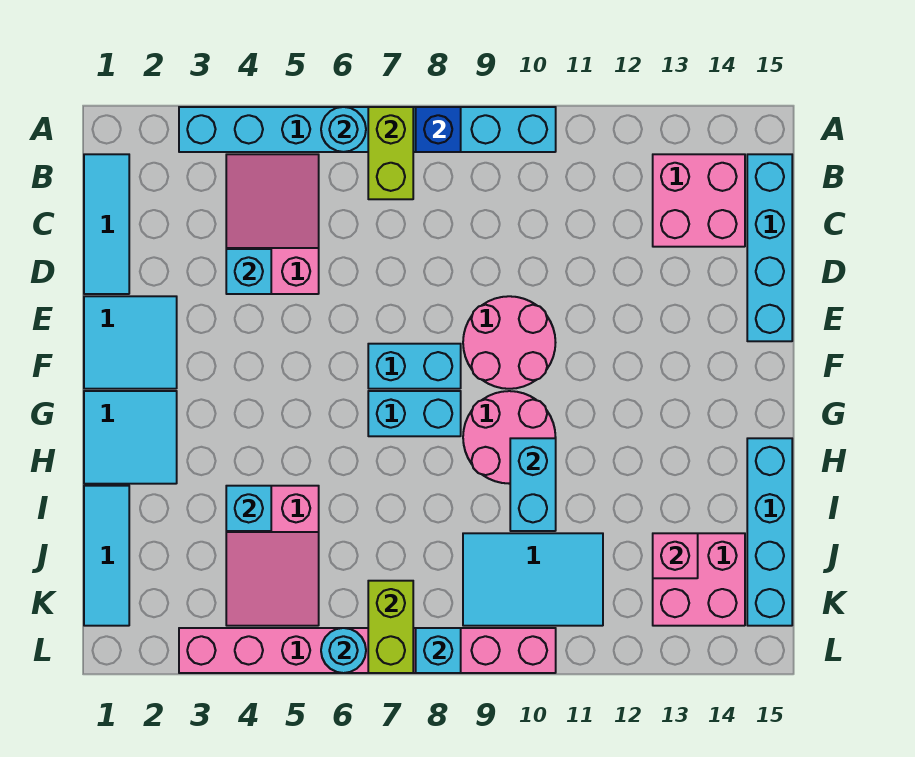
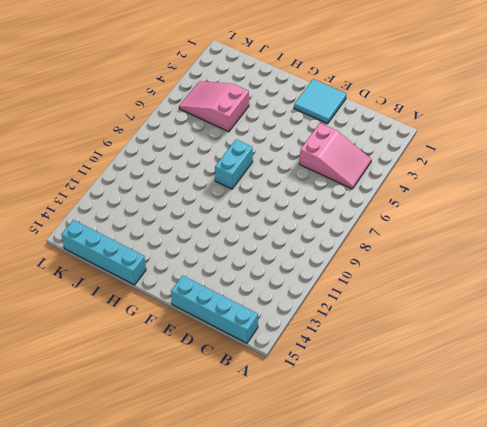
none -> cyan 1x8 brick [179,107,556,152]
none -> cyan 1x3 tile [84,154,129,294]
none -> pink 2x2 brick [653,154,745,247]

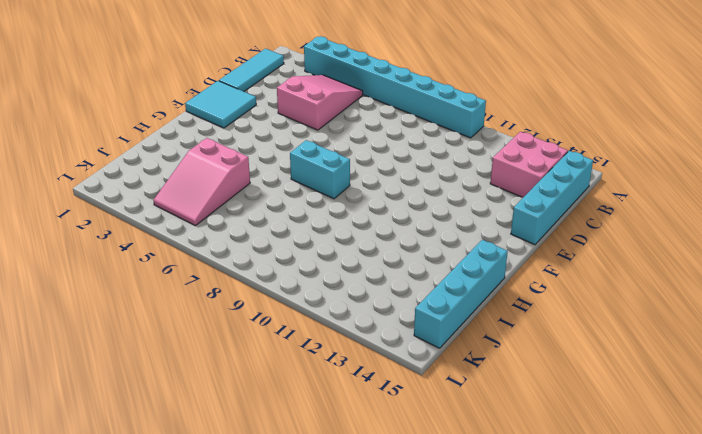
none -> pink 2x2 round brick [463,296,556,389]
none -> cyan 1x2 brick [368,344,461,389]
none -> cyan 2x2 tile [84,391,177,484]

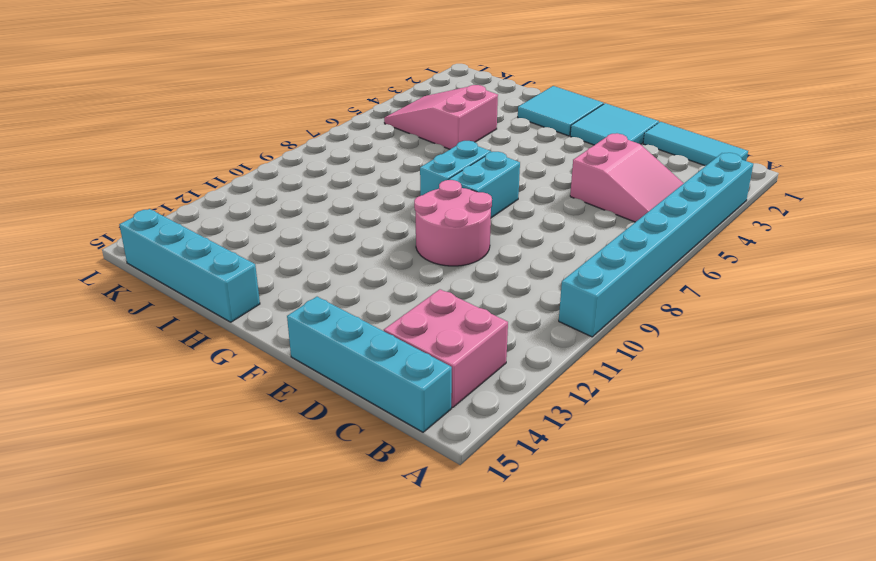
none -> pink 2x2 round brick [463,391,556,484]
none -> cyan 1x3 tile [84,486,129,626]
none -> cyan 2x3 tile [463,533,603,626]

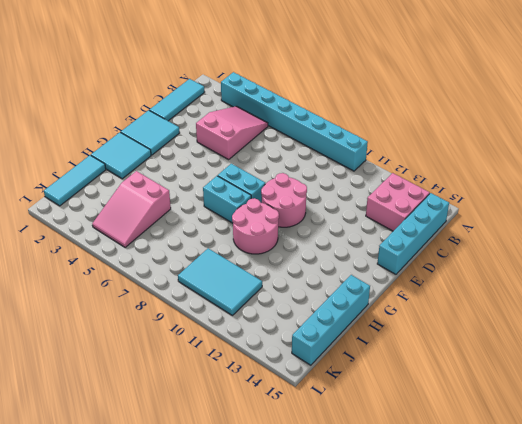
none -> pink 2x2 brick [653,533,745,626]
none -> pink 1x8 brick [179,628,556,673]
none -> cyan 1x1 round brick [321,107,366,152]

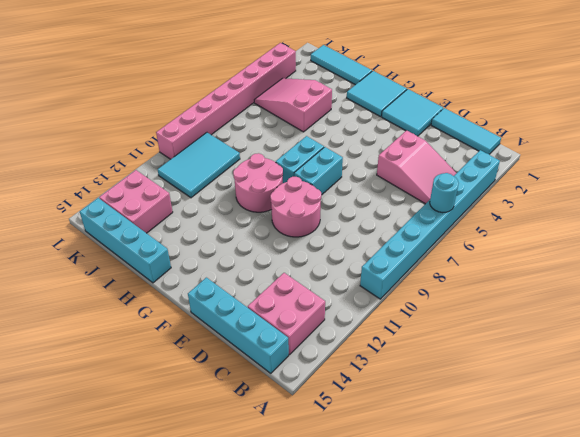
none -> lime 1x2 brick [368,107,413,199]
none -> blue 1x1 brick [416,107,461,152]
none -> cyan 1x1 brick [226,249,271,294]

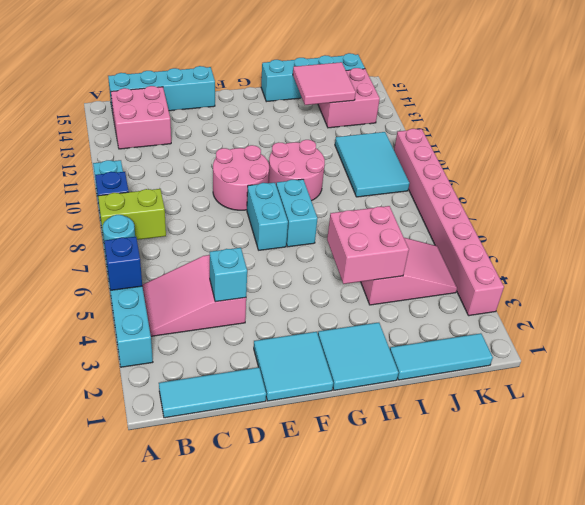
blue 1x1 brick [104,237,142,290] -> none
pink 2x2 brick [327,206,409,284] -> cyan 1x1 brick [226,486,271,531]
pink 2x2 tile [293,62,356,105] -> pink 1x1 brick [653,533,698,578]
none -> cyan 1x2 brick [510,438,556,531]
none -> lime 1x2 brick [368,581,413,673]
none -> cyan 1x1 round brick [321,628,366,673]

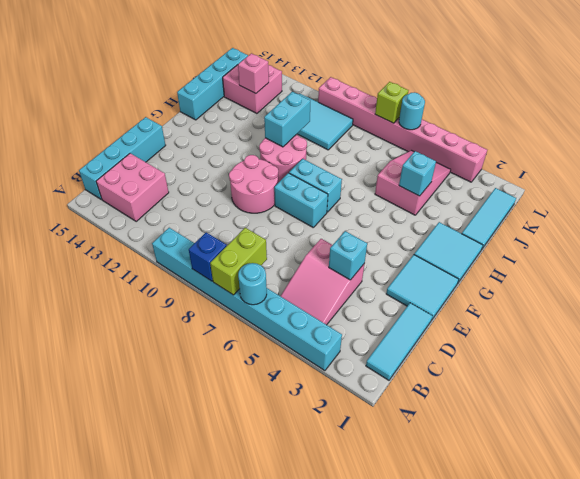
lime 1x1 brick [375,82,408,123] -> lime 1x2 brick [368,581,413,673]
none -> cyan 1x1 brick [416,628,461,673]

